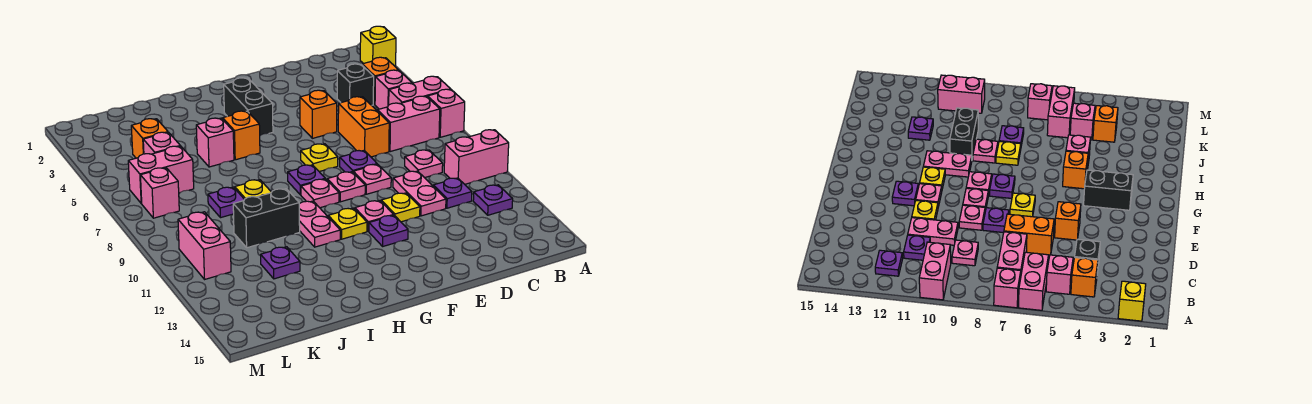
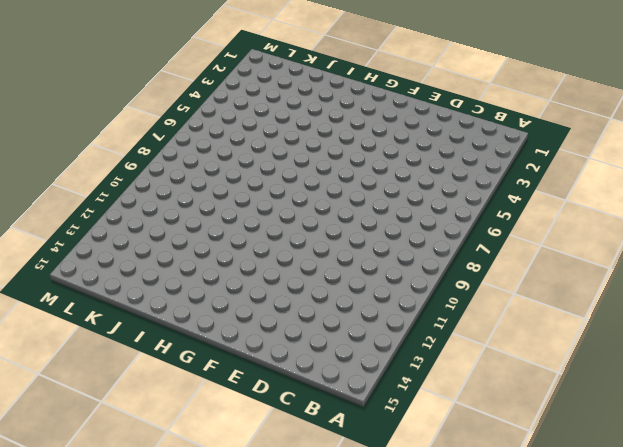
none -> yellow 1x1 brick [360,26,396,66]
none -> pink 1x2 brick [389,76,451,105]
none -> pink 1x1 brick [428,89,465,137]
none -> pink 1x2 brick [444,130,509,184]

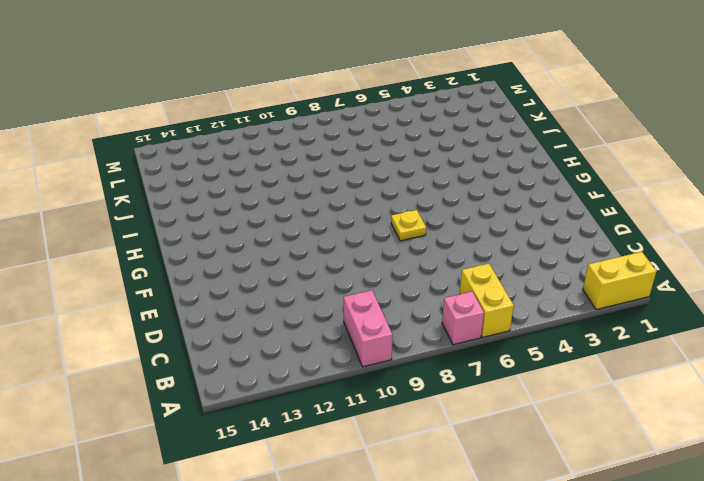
yellow 1x2 brick [583,252,656,310] -> yellow 1x1 brick [360,26,396,66]
yellow 1x2 brick [460,264,514,337] -> pink 1x2 brick [389,76,451,105]
none -> orange 1x1 brick [362,57,398,105]
none -> pink 1x1 brick [375,70,412,109]
none -> pink 1x2 brick [377,96,440,152]
none -> purple 1x1 plate [473,185,513,215]

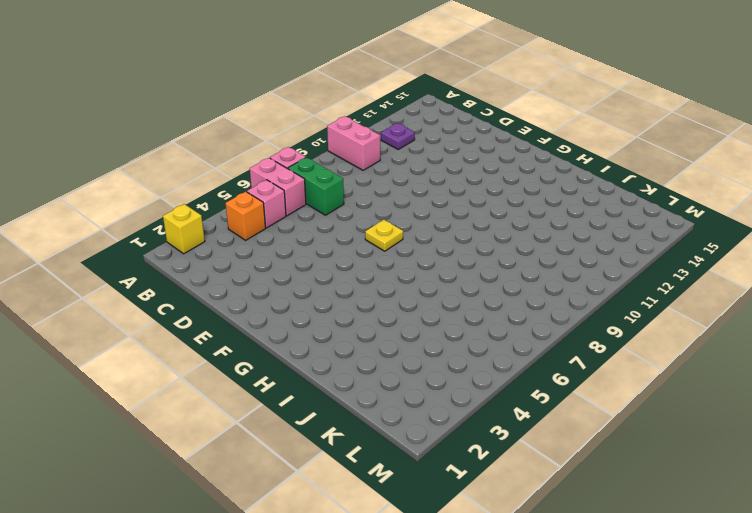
green 1x2 brick [288,157,344,215] -> pink 1x2 brick [377,96,440,152]
none -> black 1x1 brick [337,64,374,105]
none -> pink 1x1 plate [405,150,443,178]
none -> purple 1x1 plate [433,178,472,208]
none -> orange 1x2 brick [338,97,389,157]

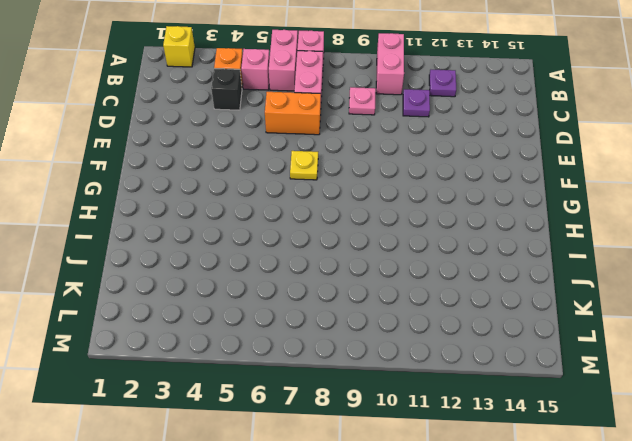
none -> pink 1x2 plate [393,171,446,216]
none -> orange 1x1 brick [300,90,337,138]
none -> purple 1x1 plate [340,151,377,172]
none -> pink 1x1 plate [353,164,391,194]

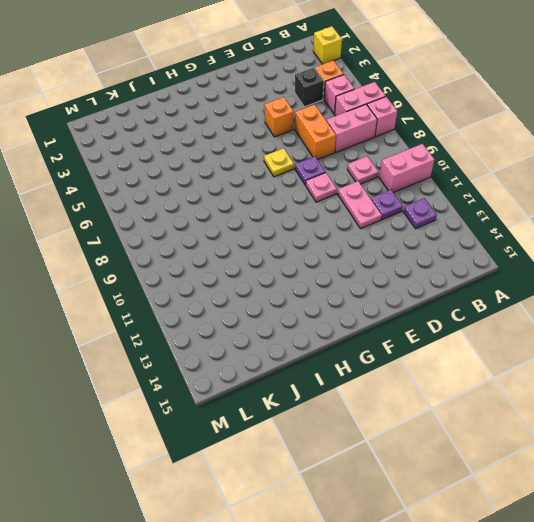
none -> yellow 1x1 plate [381,193,420,222]
none -> pink 1x1 plate [327,172,365,202]
none -> pink 1x1 plate [355,201,393,231]
none -> purple 1x1 plate [369,215,408,246]

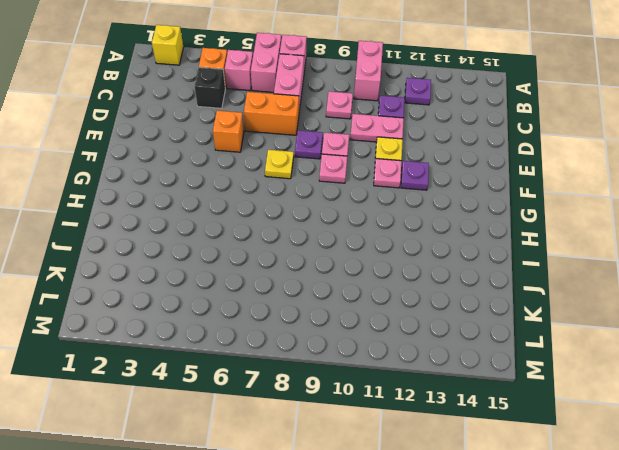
none -> black 1x2 brick [224,78,273,135]
none -> purple 1x1 plate [288,165,325,195]
none -> pink 1x1 plate [301,179,339,208]
none -> yellow 1x1 plate [328,208,367,239]

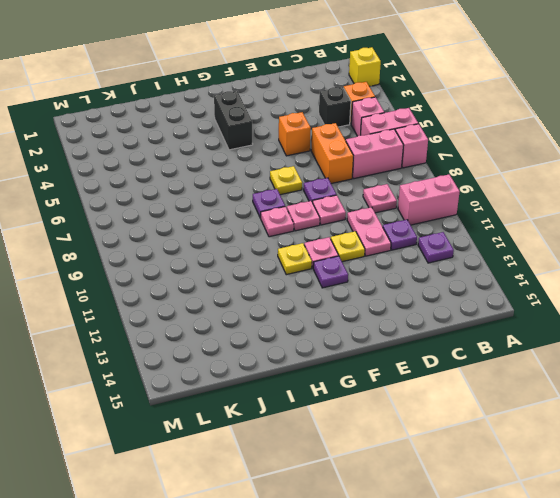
none -> orange 1x1 brick [223,111,260,160]
none -> pink 1x2 plate [299,201,340,247]
none -> pink 1x1 brick [196,118,234,167]
none -> yellow 1x1 plate [235,180,271,199]

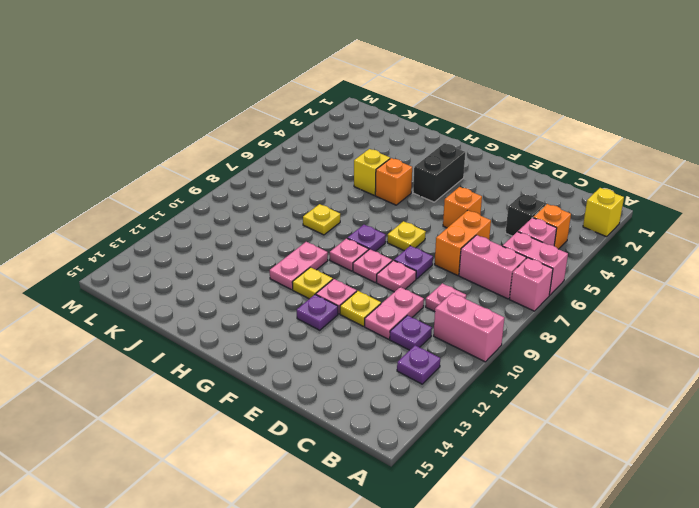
yellow 1x1 brick [354,149,390,195] -> pink 1x1 brick [196,118,234,167]
none -> pink 1x1 plate [973,139,998,163]
none -> black 1x2 brick [233,189,300,248]
none -> purple 1x1 plate [208,187,245,218]
none -> purple 1x1 plate [261,247,300,279]

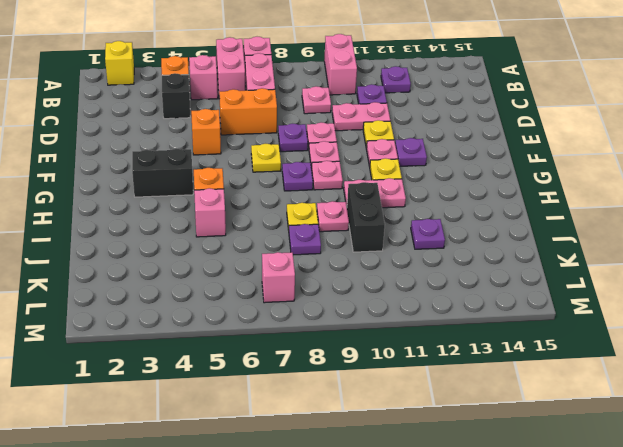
none -> orange 1x1 brick [131,119,168,158]
none -> pink 1x1 brick [143,132,180,154]
none -> pink 1x2 brick [128,146,194,203]
none -> pink 1x2 brick [178,212,231,279]

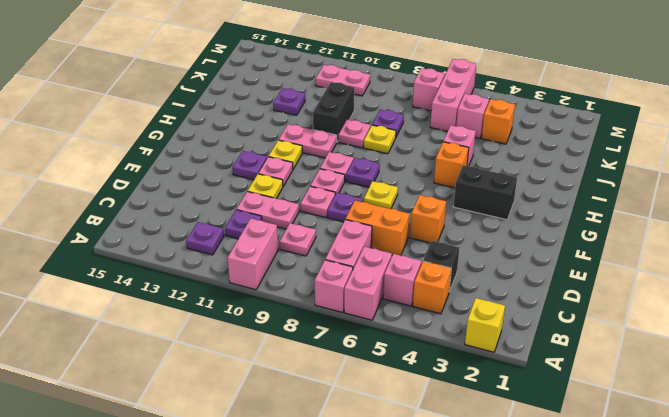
pink 1x3 brick [430,59,476,131] -> pink 1x2 brick [128,146,194,203]
pink 1x2 plate [316,65,370,96] -> pink 1x2 brick [178,212,231,279]

